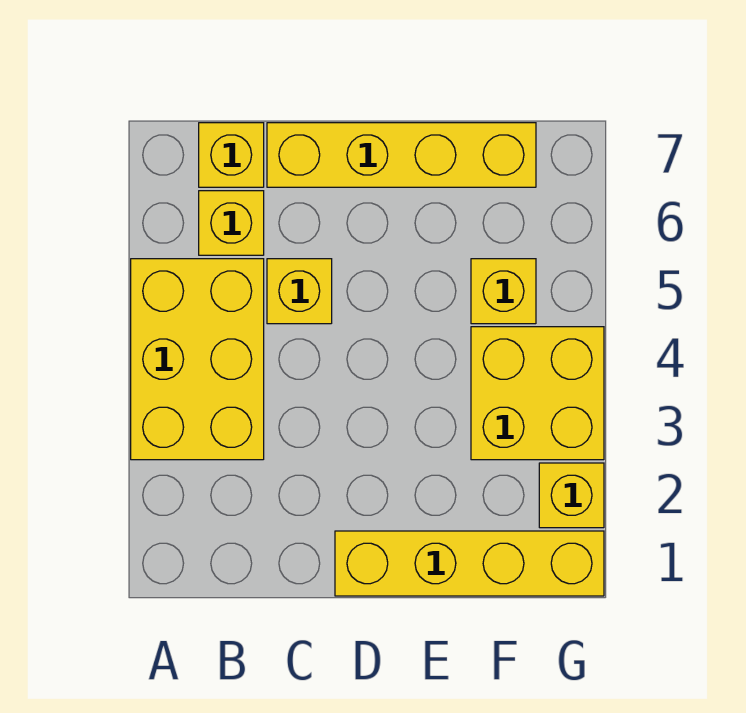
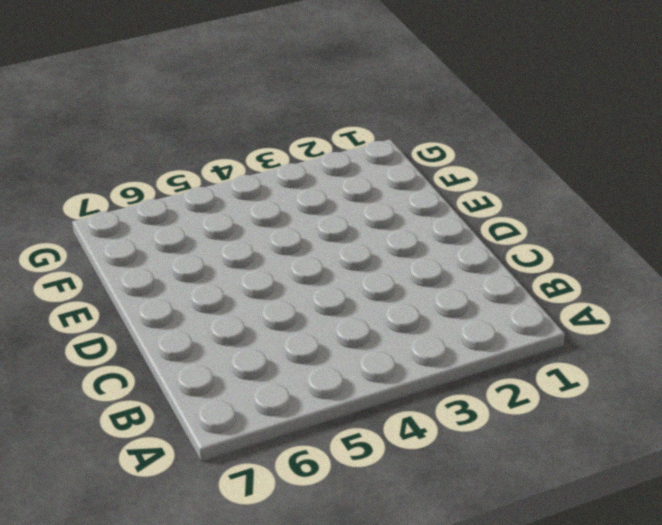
none -> yellow 2x3 brick [131,259,264,460]
none -> yellow 1x1 brick [199,191,264,255]

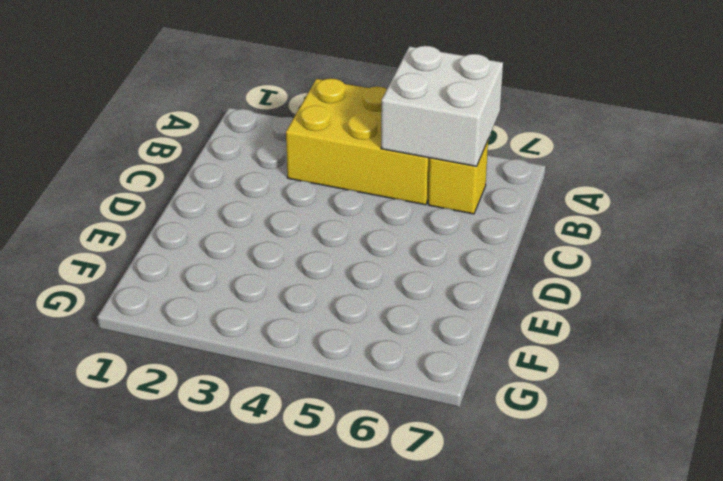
white 2x2 brick [381,46,503,166] -> none
none -> yellow 1x1 brick [199,123,264,187]
none -> yellow 1x1 brick [267,259,332,324]

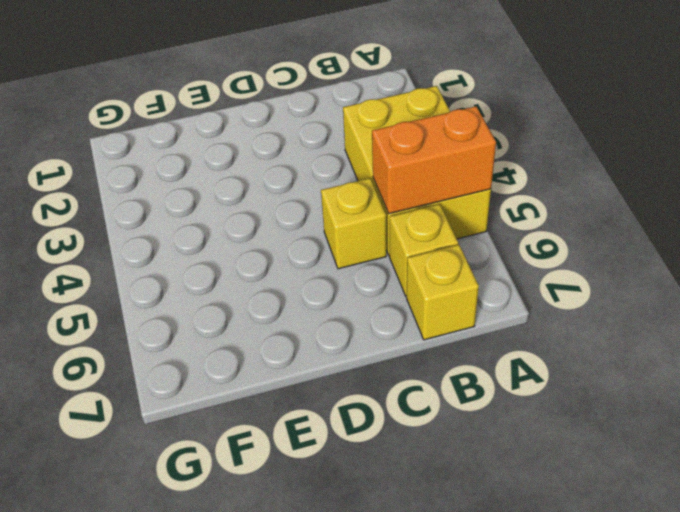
orange 1x2 brick [372,106,496,214] -> none
none -> yellow 1x4 brick [267,123,536,187]
none -> yellow 1x4 brick [335,531,604,596]

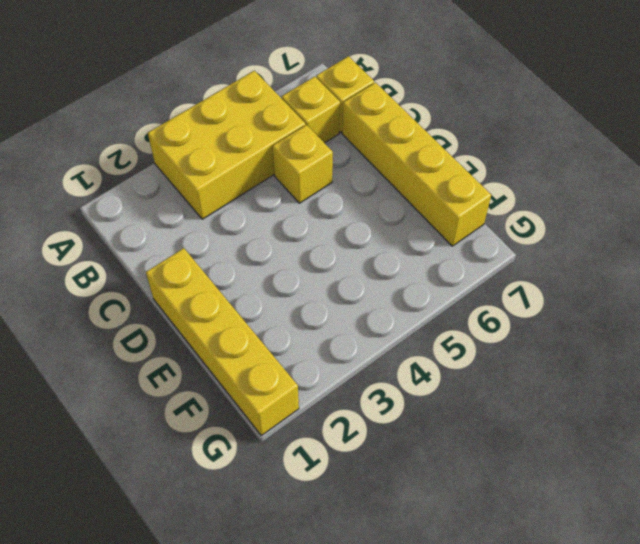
none -> yellow 2x2 brick [471,327,604,460]
none -> yellow 1x1 brick [471,259,536,324]

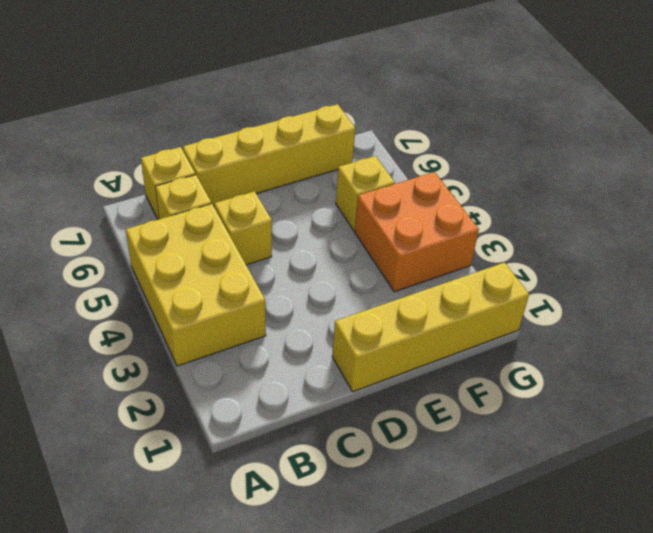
orange 2x2 brick [355,172,479,292] -> yellow 2x2 brick [471,327,604,460]
none -> yellow 1x1 brick [539,463,604,528]

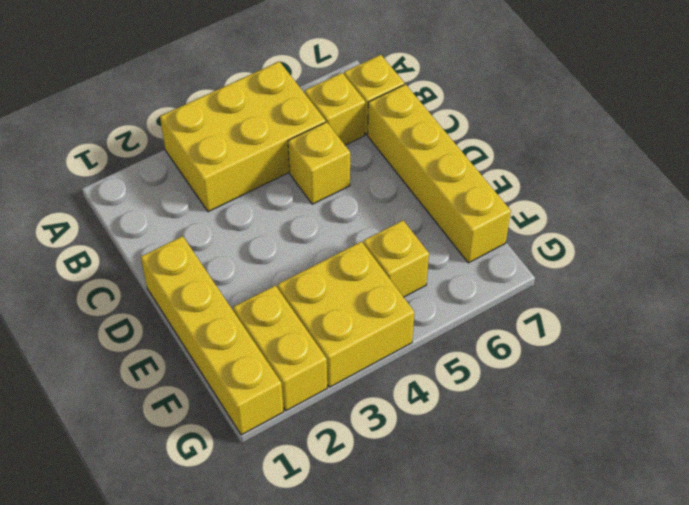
yellow 1x2 brick [233,285,327,411] -> yellow 1x1 brick [539,463,604,528]

